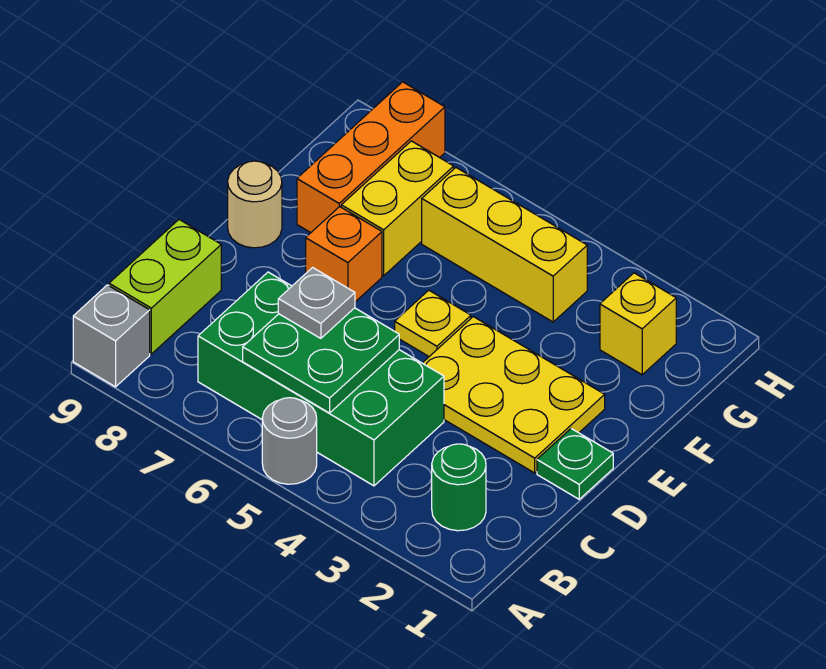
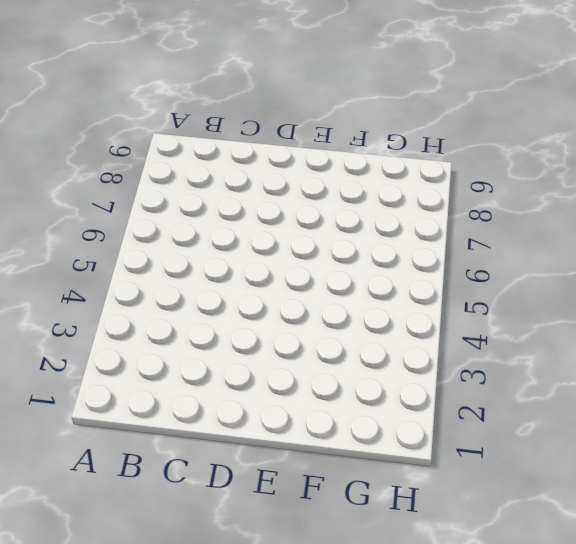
none -> grey 1x1 round brick [262,398,317,484]
none -> grey 1x1 brick [73,285,150,387]
none -> green 1x1 round brick [432,444,486,531]

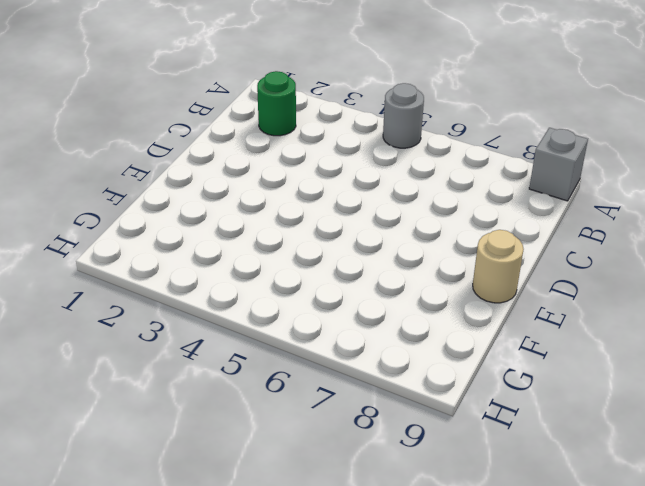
none -> green 2x4 brick [198,272,444,486]
none -> lime 1x2 brick [109,220,221,354]
none -> green 1x1 plate [537,429,613,499]

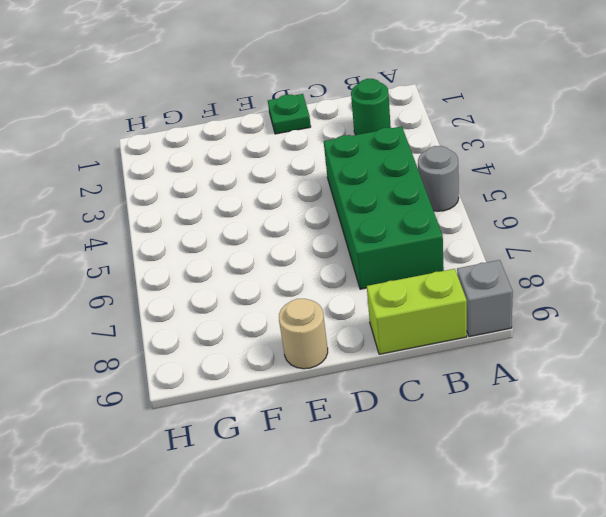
none -> yellow 2x3 plate [423,317,605,473]
none -> yellow 1x1 plate [395,290,471,356]
none -> orange 1x1 brick [306,207,382,302]

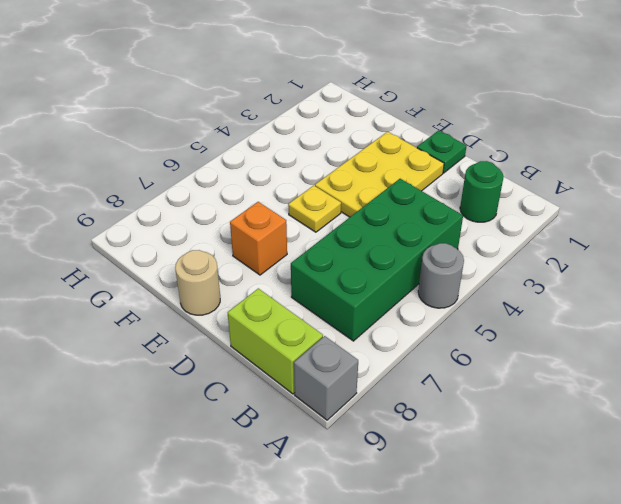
none -> yellow 1x2 brick [341,141,454,276]
none -> orange 1x3 brick [297,82,445,233]
none -> yellow 1x1 brick [600,273,676,375]

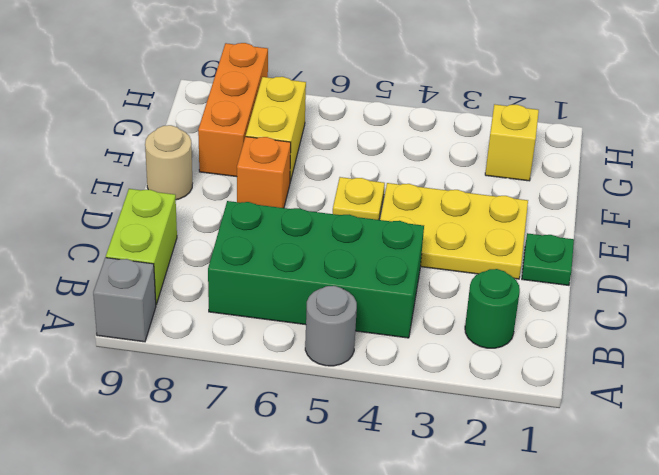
none -> yellow 1x3 brick [422,168,587,322]
none -> green 2x2 plate [243,308,399,413]
none -> grey 1x1 plate [278,268,355,338]

